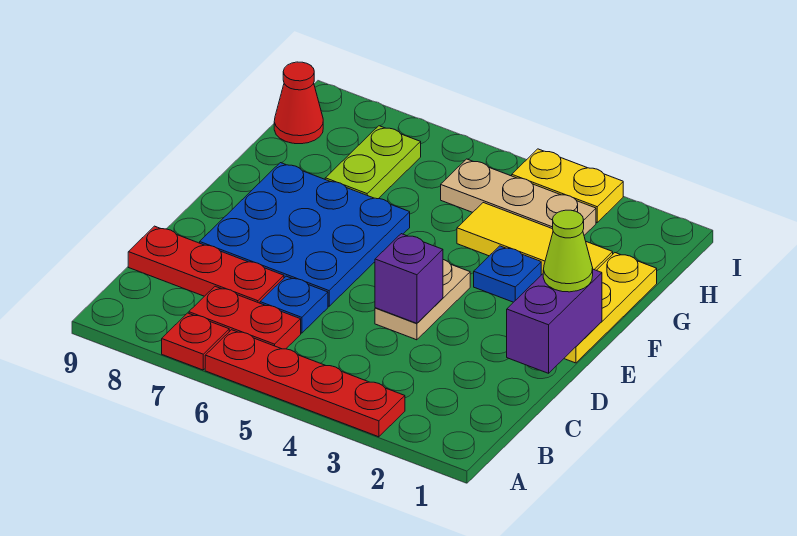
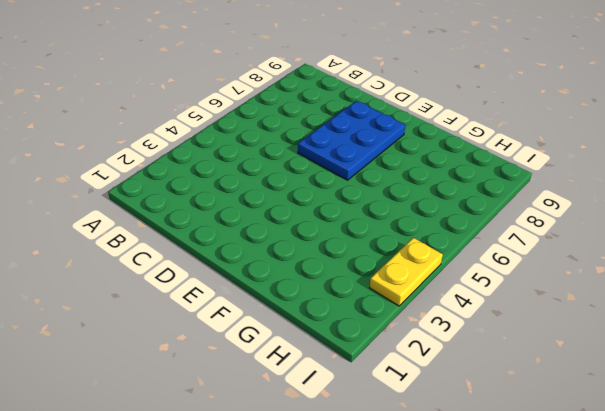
blue 2x3 plate [298,101,405,180] -> blue 3x3 plate [200,163,410,306]
none -> red 1x4 plate [205,330,405,437]
none -> red 1x1 plate [162,313,229,370]
none -> red 1x2 plate [189,286,301,349]

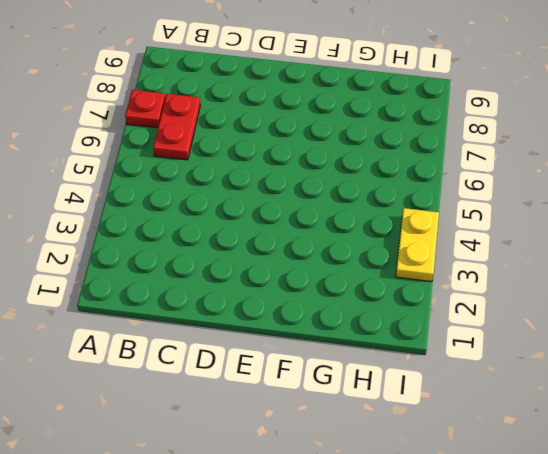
none -> red 1x4 plate [205,330,405,437]
none -> blue 1x1 plate [260,276,328,333]
none -> red 1x3 plate [128,226,284,303]

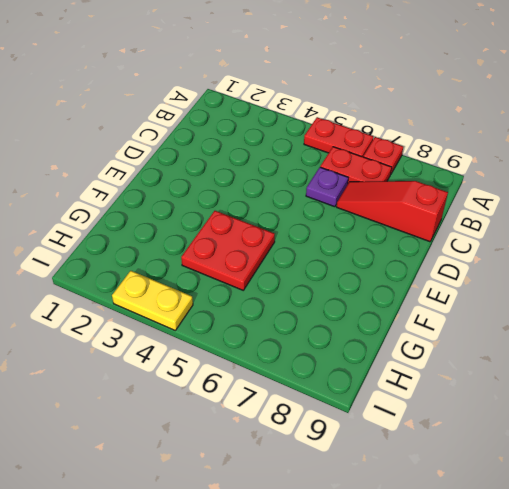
red 1x2 plate [304,117,373,157] -> red 1x4 plate [205,330,405,437]
purple 1x1 plate [306,167,348,207] -> blue 1x1 plate [260,276,328,333]
red 1x3 slope [337,181,448,242] -> red 1x3 plate [128,226,284,303]
red 2x2 plate [181,211,275,290] -> yellow 1x3 tile [457,203,613,275]
none -> tan 1x2 plate [375,260,470,340]
none -> blue 3x3 plate [200,163,410,306]
none -> yellow 1x3 plate [564,253,657,363]

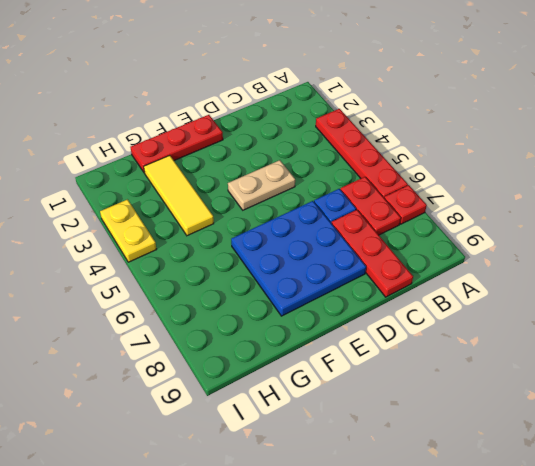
red 1x3 plate [130,115,223,173] -> yellow 1x3 plate [564,253,657,363]
none -> blue 1x1 plate [474,246,541,302]
none -> lime 1x2 plate [325,126,421,199]
none -> tan 1x3 plate [441,159,596,235]

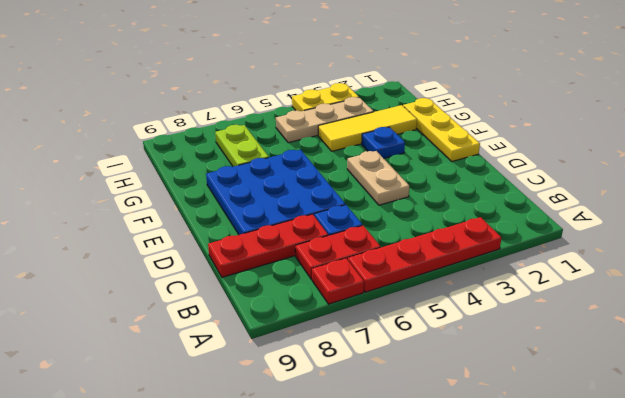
none -> red 1x1 cone [274,62,323,144]
none -> purple 1x2 brick [507,269,602,373]
none -> purple 1x1 brick [375,234,443,323]

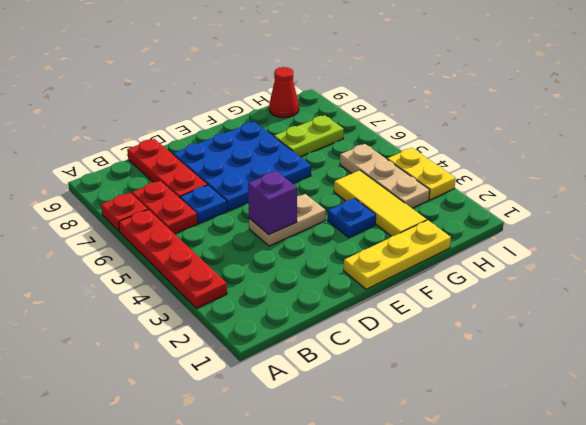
none -> purple 1x2 brick [507,269,602,373]
none -> lime 1x1 cone [543,210,593,292]

